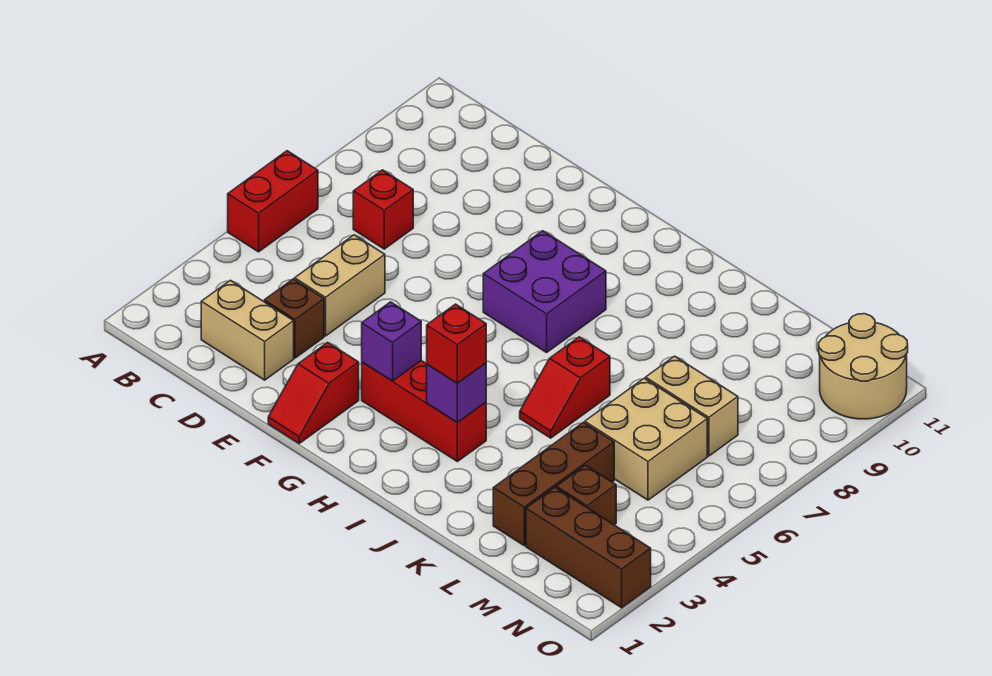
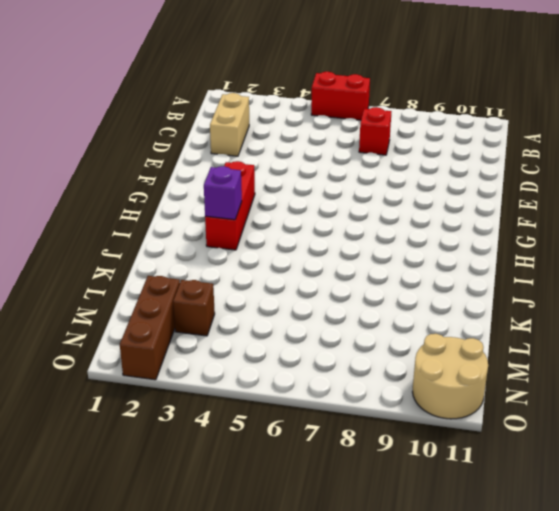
none -> brown 1x1 brick [264,279,324,358]
none -> tan 1x2 brick [295,235,385,336]
none -> red 1x2 slope [268,342,359,443]

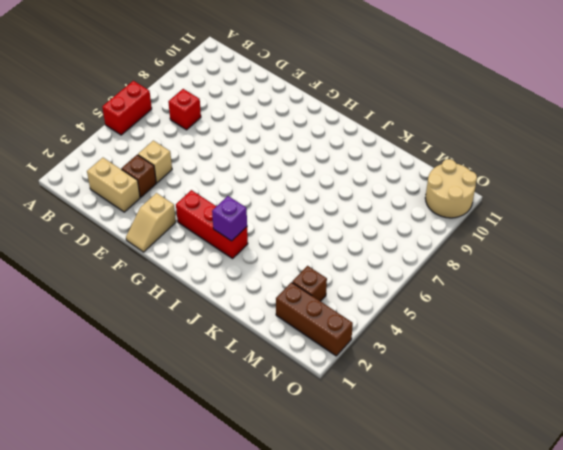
tan 1x1 brick [138,141,172,183] -> tan 1x2 brick [295,235,385,336]
tan 1x2 slope [126,193,176,252] -> red 1x2 slope [268,342,359,443]
none -> purple 2x2 brick [483,231,606,352]
none -> red 1x2 slope [520,337,610,438]
none -> brown 1x3 brick [493,422,614,546]

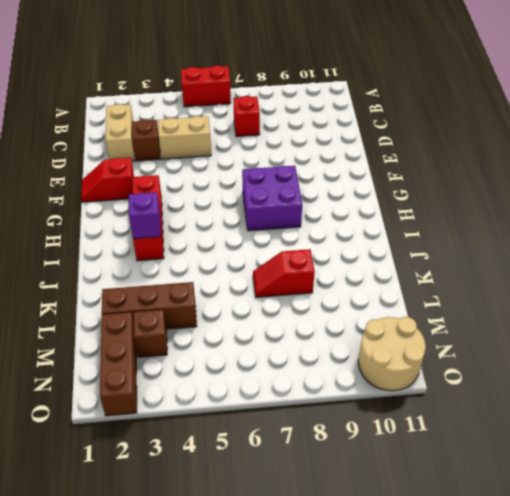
red 1x2 slope [253,249,315,297] -> red 1x2 slope moved to [520,337,610,438]
none -> tan 2x2 brick [585,378,707,500]
none -> tan 1x2 brick [646,356,738,456]
none -> purple 1x1 brick [362,302,421,381]

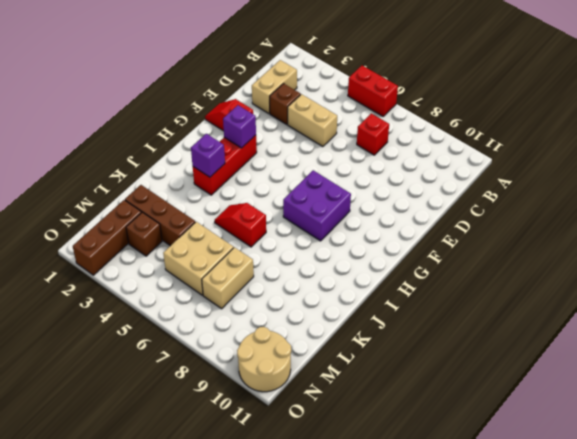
none -> red 1x1 brick [427,304,486,383]

